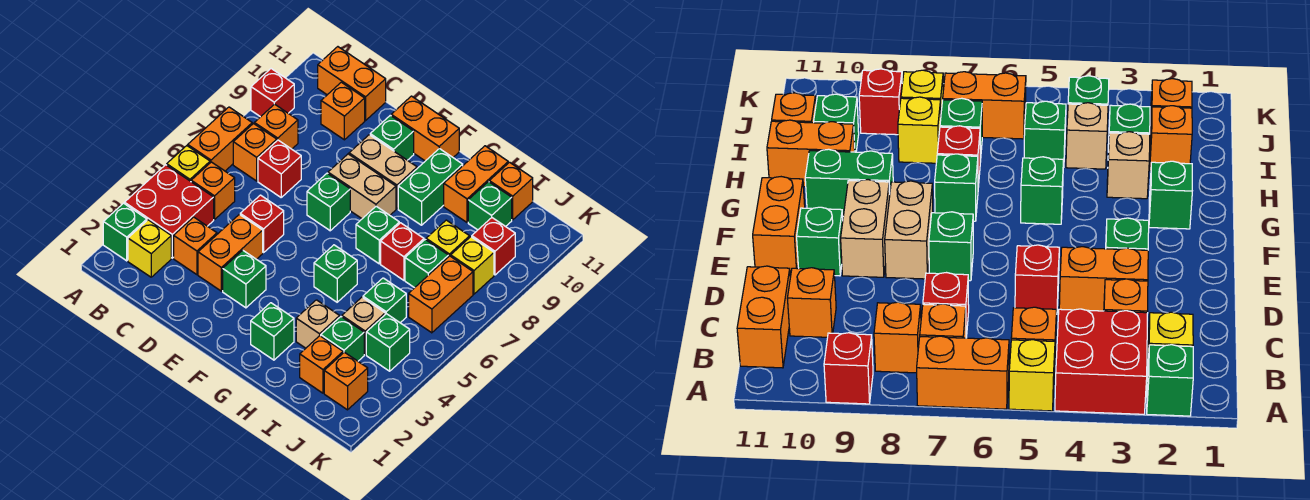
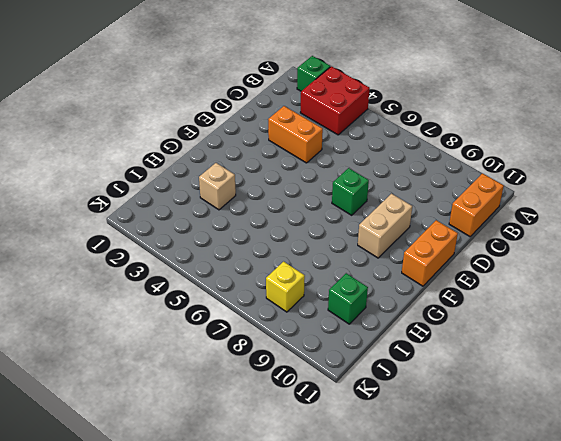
none -> yellow 1x1 brick [167,146,210,181]
none -> orange 1x2 brick [188,107,252,171]
none -> red 1x1 brick [251,69,294,117]
none -> yellow 1x1 brick [128,220,171,277]

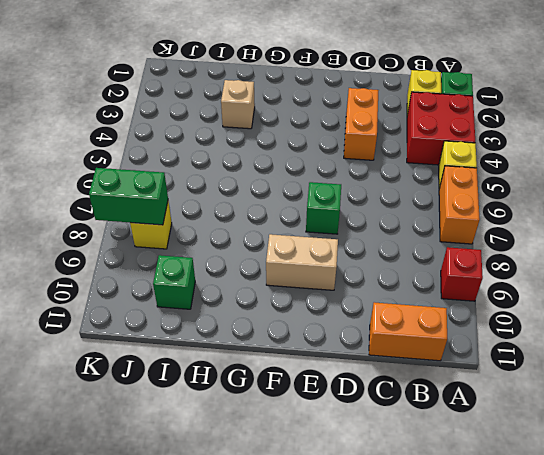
green 1x2 brick [89,168,168,225] -> green 1x2 brick turned to [398,148,463,225]
none -> orange 1x1 brick [191,162,235,220]
none -> orange 1x1 brick [233,124,277,181]
none -> orange 1x1 brick [254,104,298,149]
none -> orange 1x1 brick [174,217,217,275]

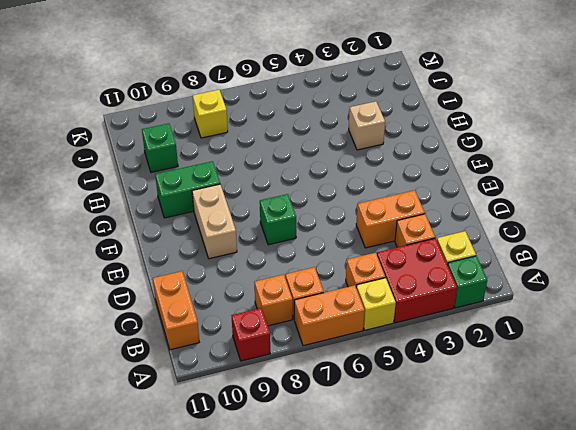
none -> red 1x1 brick [258,140,301,197]
none -> orange 1x1 brick [321,82,365,140]
none -> red 1x1 brick [240,195,284,253]
none -> green 1x1 brick [223,250,266,308]

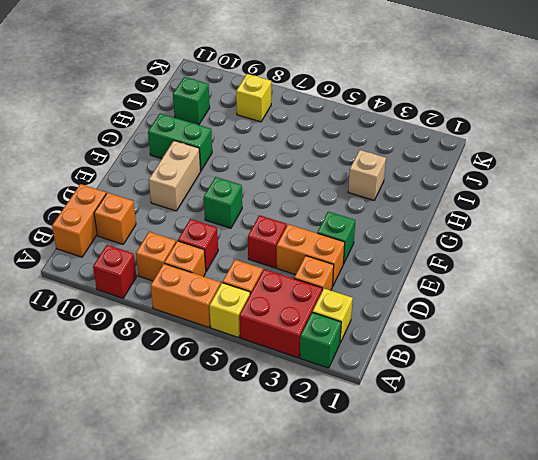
none -> tan 1x2 brick [328,154,396,219]
none -> green 1x1 brick [370,115,414,160]
none -> orange 1x2 brick [391,96,459,161]
none -> green 1x1 brick [251,303,294,360]

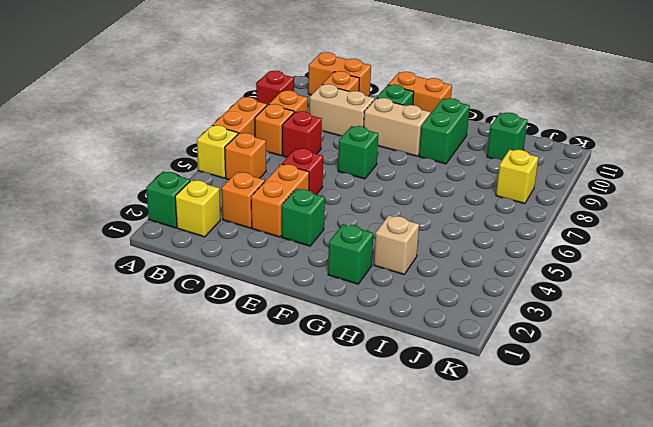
tan 1x2 brick [309,84,375,136] -> tan 1x2 brick moved to [328,154,396,219]
none -> red 2x2 brick [125,165,214,258]
none -> green 1x1 brick [314,245,357,302]
none -> green 1x1 brick [356,206,399,264]
none -> red 1x1 brick [381,223,424,280]

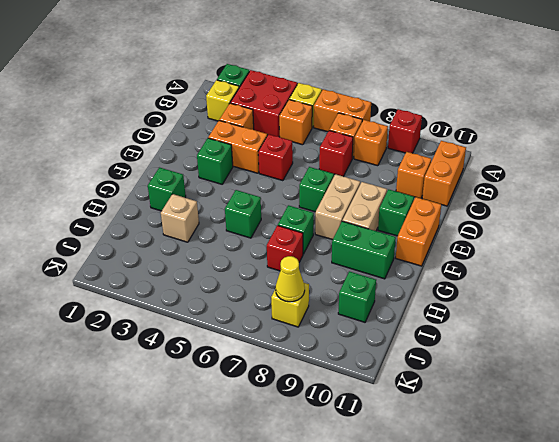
yellow 1x1 cone [276,256,305,302] -> none
none -> orange 1x2 brick [444,146,508,222]
none -> orange 1x1 brick [300,336,343,393]
none -> green 1x1 brick [321,317,364,361]
none -> tan 1x1 brick [342,297,385,355]

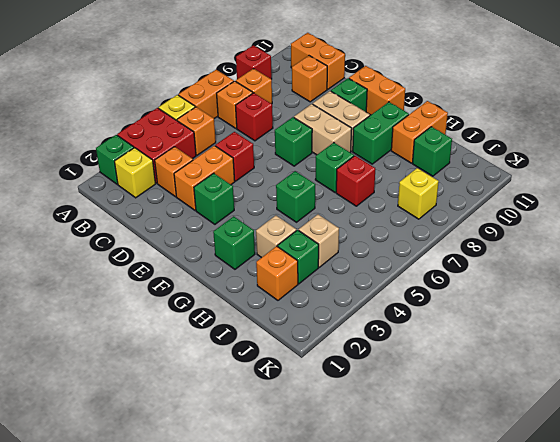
none -> green 1x1 brick [363,278,406,323]
none -> green 1x1 brick [405,240,449,288]
none -> yellow 1x1 brick [426,220,470,256]
none -> orange 1x1 brick [489,162,533,220]

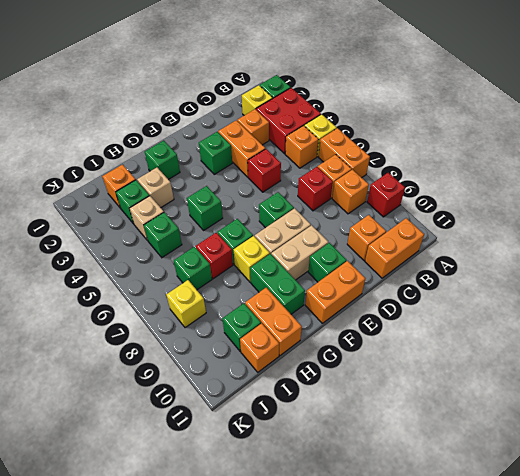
yellow 1x1 brick [234,236,270,282] -> yellow 1x1 brick moved to [426,220,470,256]
none -> orange 1x1 brick [324,352,368,410]
none -> green 1x1 brick [366,314,410,371]
none -> orange 1x2 brick [409,256,473,333]
none -> red 1x1 brick [472,218,515,275]

